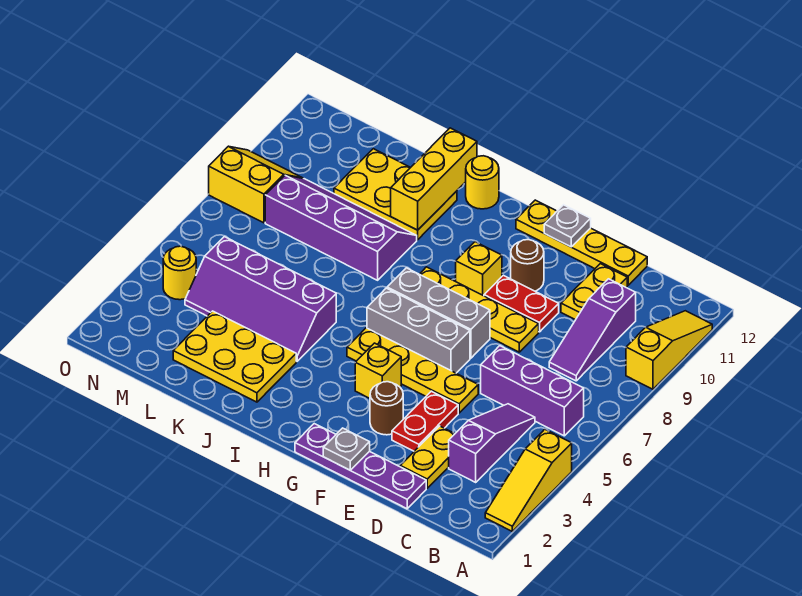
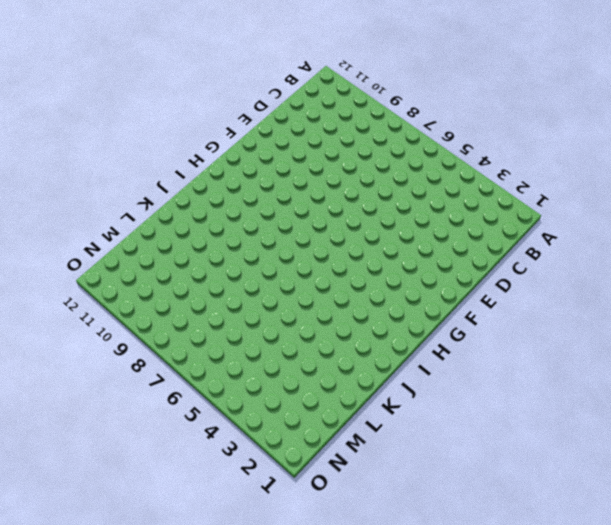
none -> yellow 1x3 slope [485,429,572,531]
none -> yellow 1x3 slope [626,311,712,389]
none -> purple 1x3 brick [481,346,584,436]

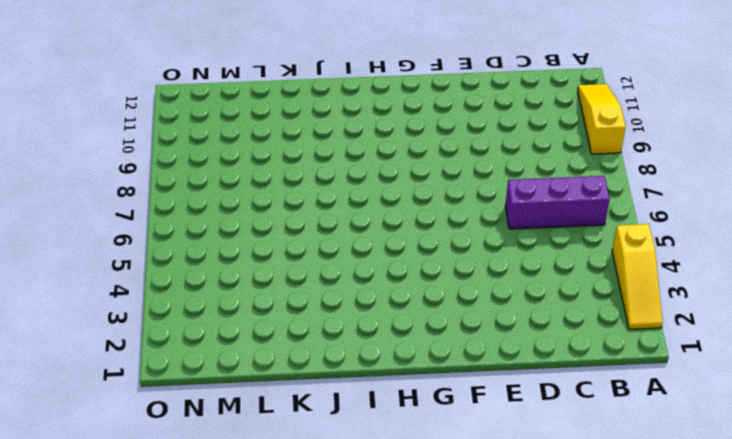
none -> purple 1x3 slope [449,404,535,482]
none -> purple 1x3 slope [549,279,636,381]
none -> purple 1x4 plate [295,424,426,509]

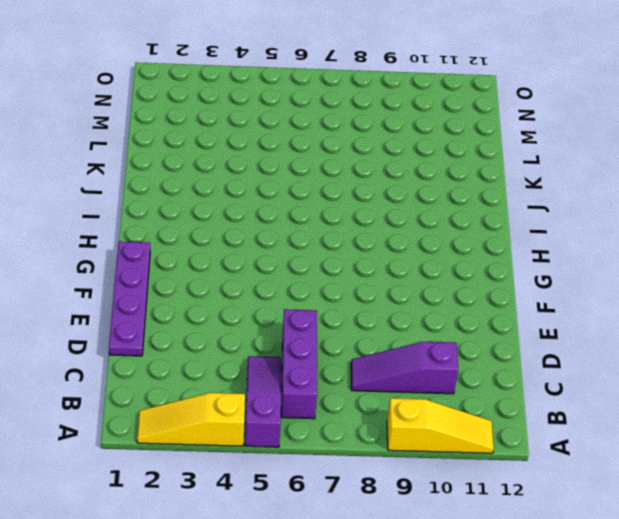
purple 1x3 slope [245,356,281,447] -> purple 1x3 slope turned to [449,404,535,482]
none -> yellow 1x2 plate [400,426,455,488]
none -> yellow 1x2 plate [561,264,627,320]
none -> yellow 1x4 plate [516,200,647,285]

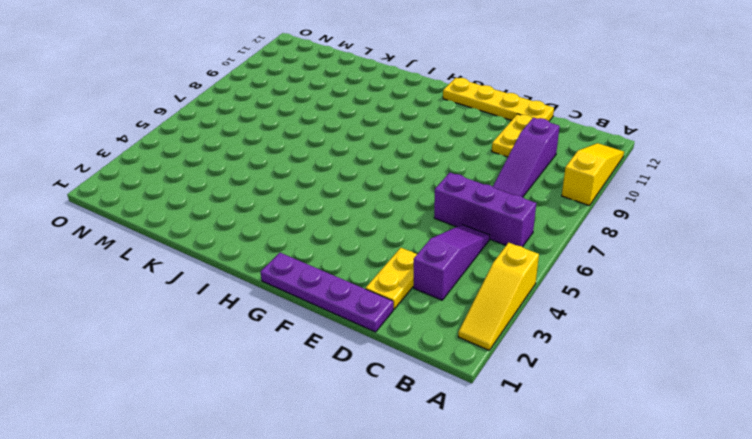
none -> red 1x2 plate [392,391,458,451]
none -> yellow 1x4 plate [347,328,478,413]
none -> yellow 1x4 plate [420,267,539,352]

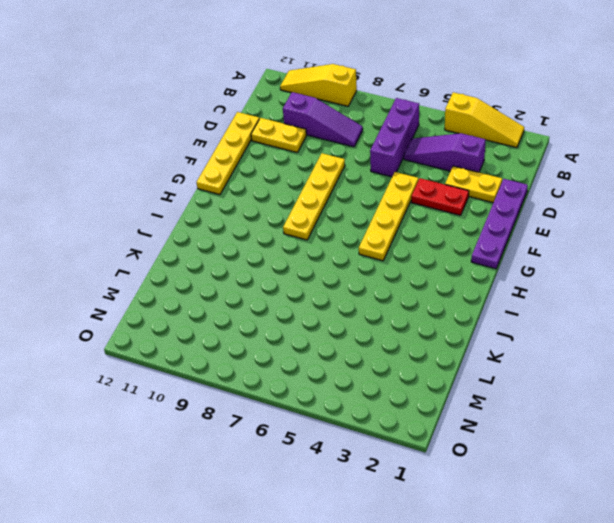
none -> red 1x2 plate [484,275,559,332]
none -> brown 1x1 round brick [370,382,403,435]
none -> grey 1x3 brick [367,288,470,373]

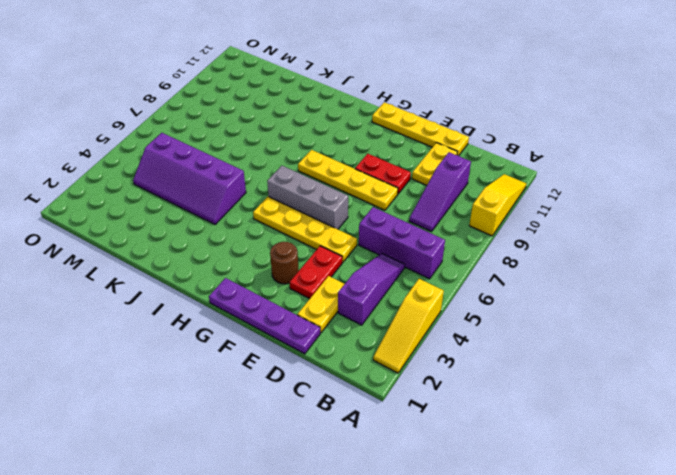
none -> grey 1x3 brick [387,268,490,358]
none -> brown 1x1 round brick [511,240,544,291]
none -> yellow 1x1 brick [355,343,401,398]

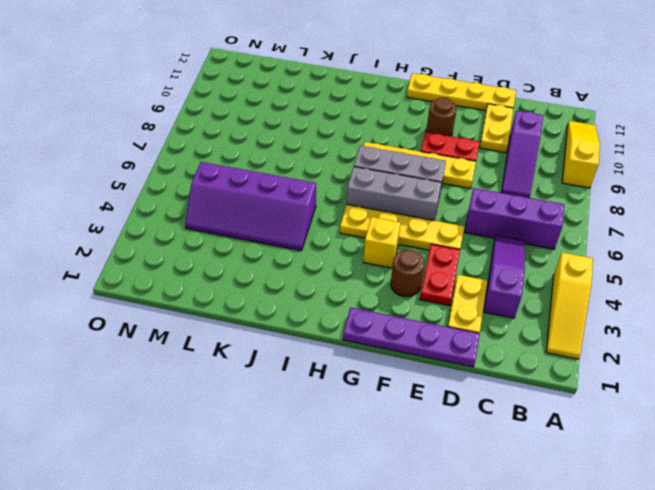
none -> yellow 1x1 brick [456,242,502,296]
none -> yellow 1x1 round brick [466,156,499,209]
none -> yellow 2x3 plate [173,311,296,402]

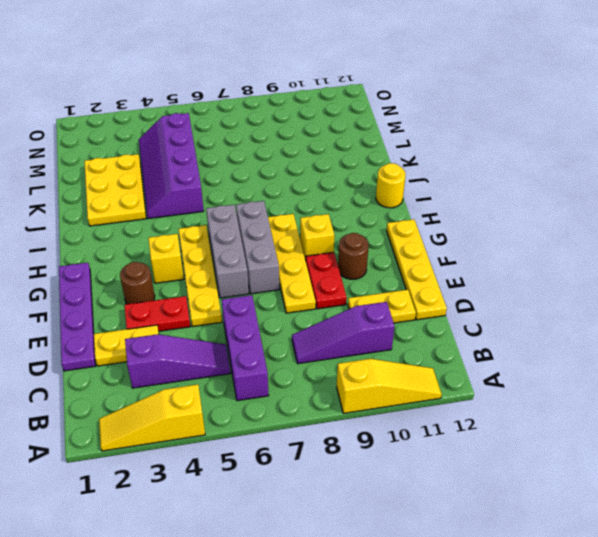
none -> purple 2x4 slope [265,175,417,280]
none -> yellow 2x3 plate [334,149,457,240]
none -> yellow 1x1 round brick [163,246,196,300]

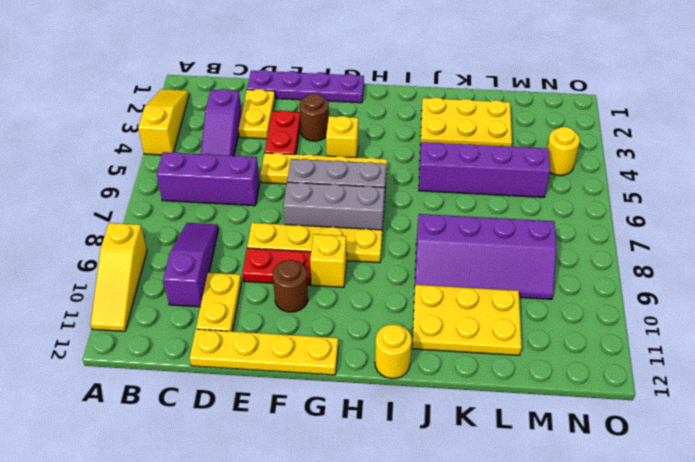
none -> yellow 2x2 slope [209,146,302,223]
none -> grey 1x1 plate [323,428,370,470]
none -> grey 1x1 plate [544,205,591,247]

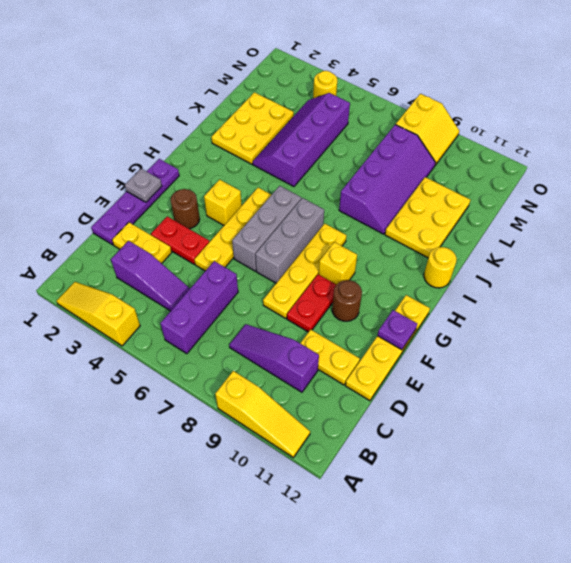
purple 1x1 plate [377,310,417,350] -> grey 1x1 plate [544,205,591,247]
none -> yellow 1x3 brick [391,128,477,230]

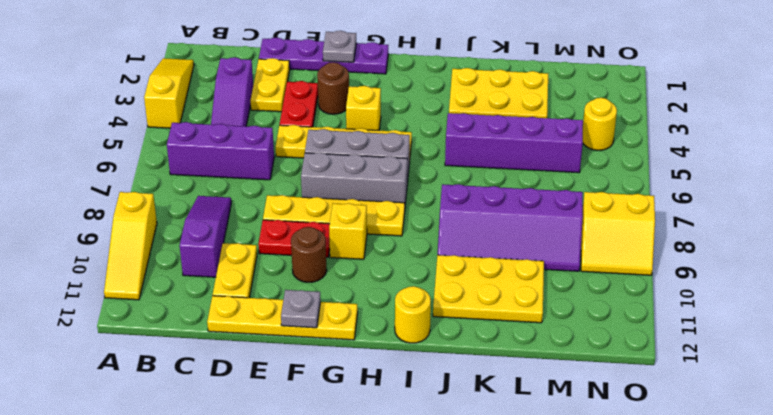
none -> yellow 1x3 brick [391,128,477,230]

